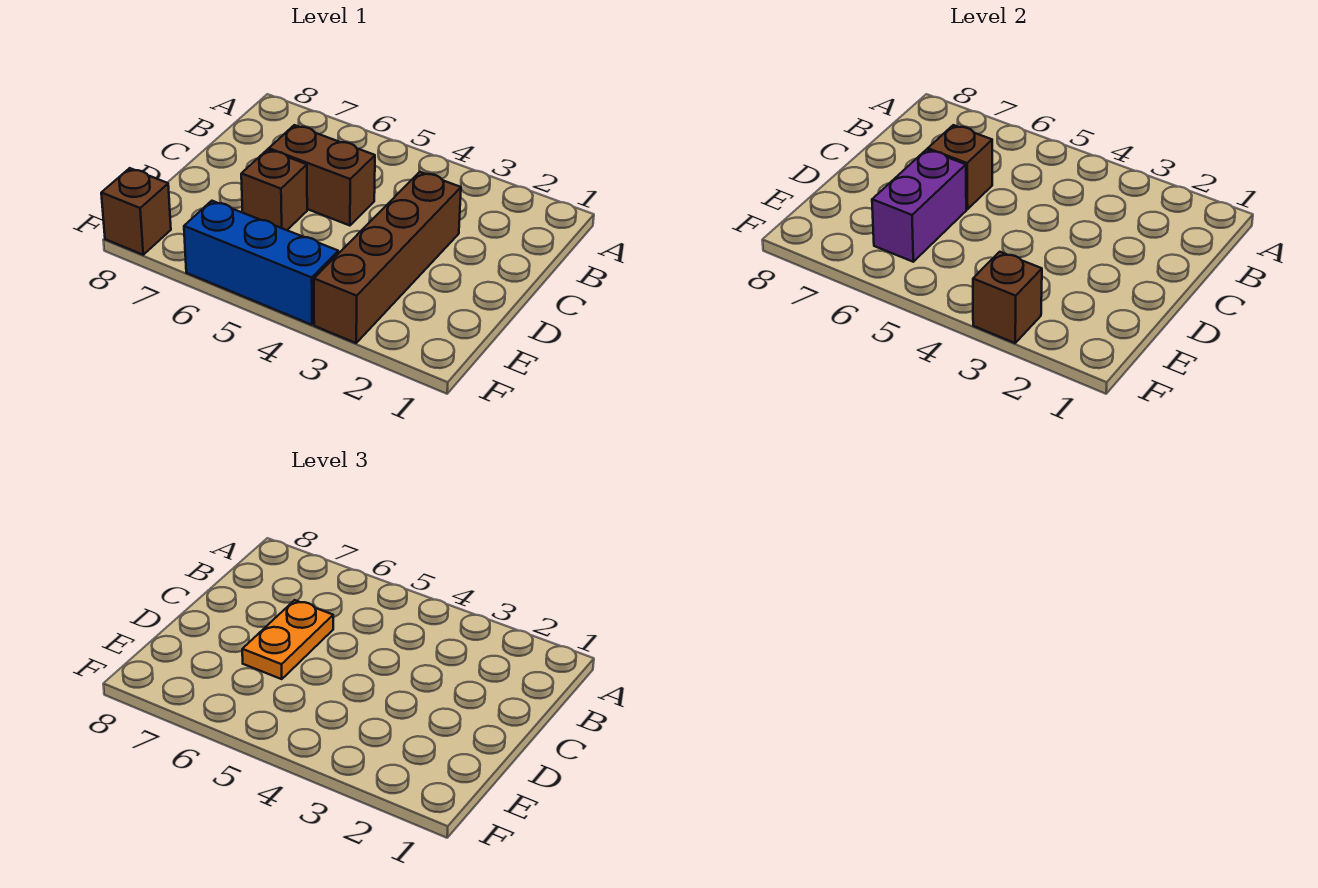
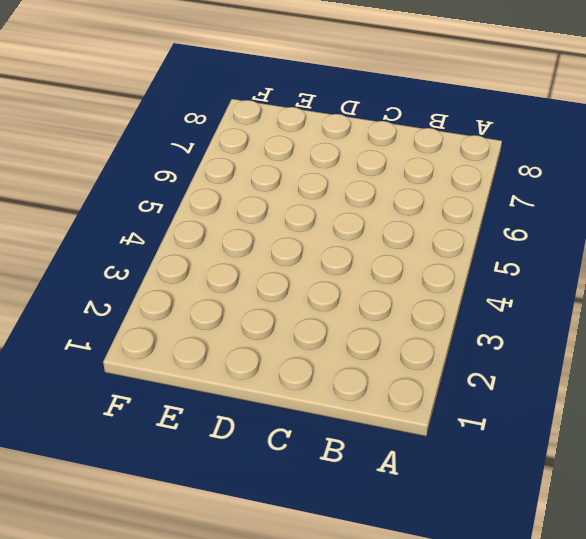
none -> brown 1x4 brick [314,172,461,343]
none -> brown 1x2 brick [269,125,375,226]

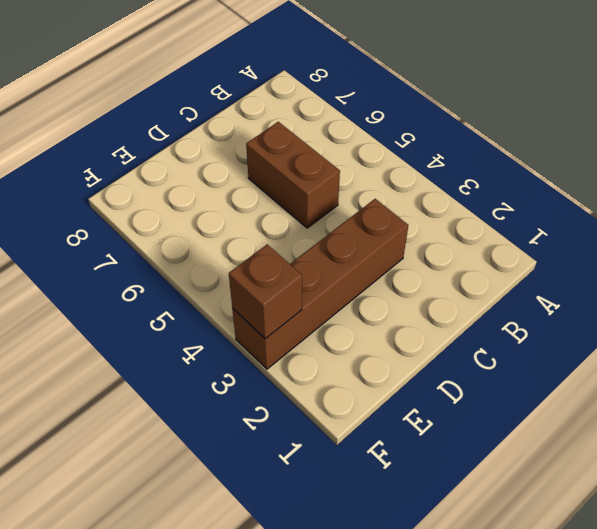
none -> brown 1x1 brick [241,150,307,230]
none -> blue 1x3 brick [184,201,338,325]

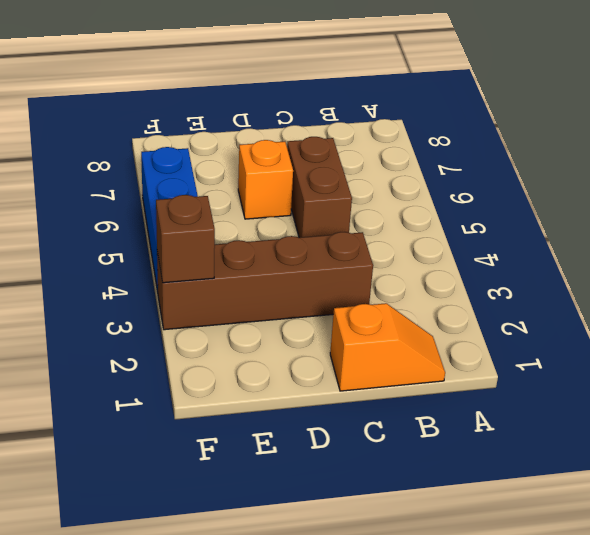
orange 1x2 slope [330,303,445,391] -> none
orange 1x1 brick [238,140,293,219] -> brown 1x1 brick [241,150,307,230]
none -> brown 1x1 brick [101,168,171,255]
none -> brown 1x1 brick [928,125,992,209]

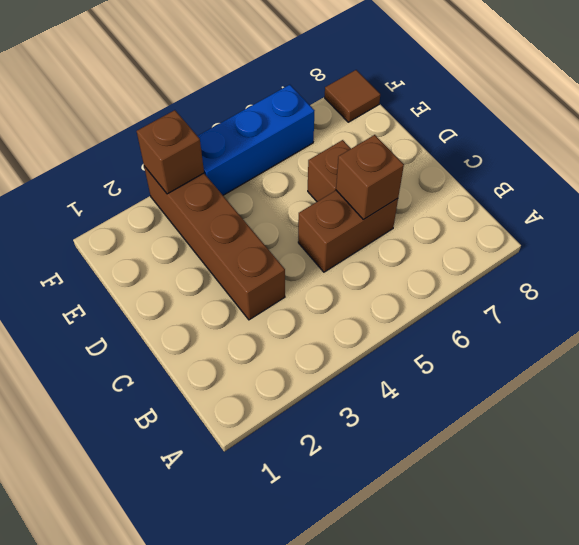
brown 1x1 tile [325,70,380,122] -> brown 1x1 brick [101,168,171,255]
none -> purple 1x2 brick [872,150,966,262]
none -> orange 1x2 plate [242,600,333,679]

